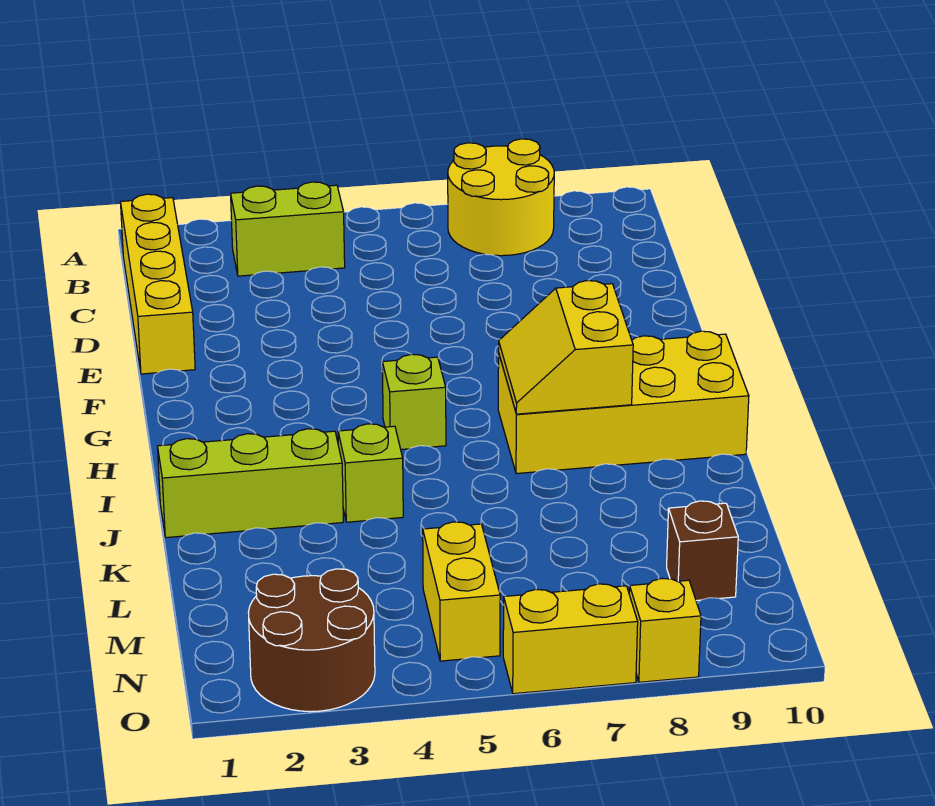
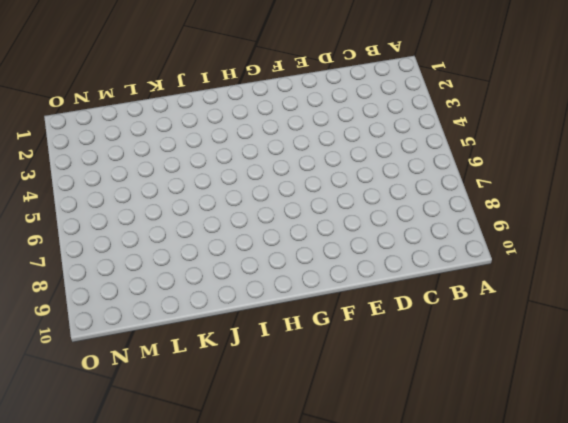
none -> yellow 2x2 round brick [448,139,554,256]
none -> yellow 1x4 brick [121,194,195,374]
none -> lime 1x2 brick [231,182,345,276]

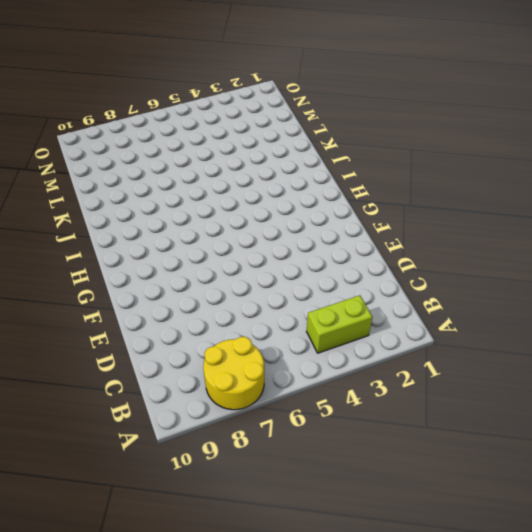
none -> yellow 1x4 brick [121,194,195,374]
none -> lime 1x1 brick [382,354,446,450]
none -> yellow 2x4 brick [498,331,749,474]

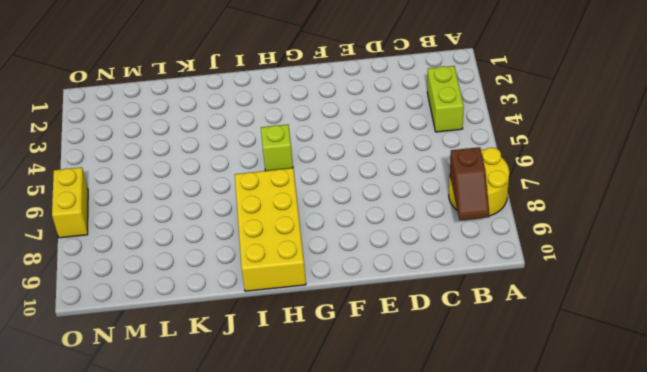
brown 1x2 slope [450,147,489,220] -> none
none -> yellow 1x4 brick [121,194,195,374]
none -> lime 1x3 brick [158,429,343,538]
none -> lime 1x1 brick [338,424,403,522]

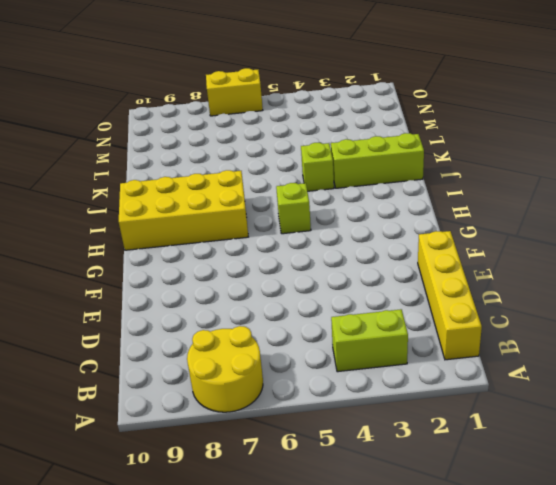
none -> yellow 1x2 brick [423,522,500,661]
none -> brown 1x1 brick [667,501,738,601]
none -> brown 2x2 round brick [248,569,375,712]

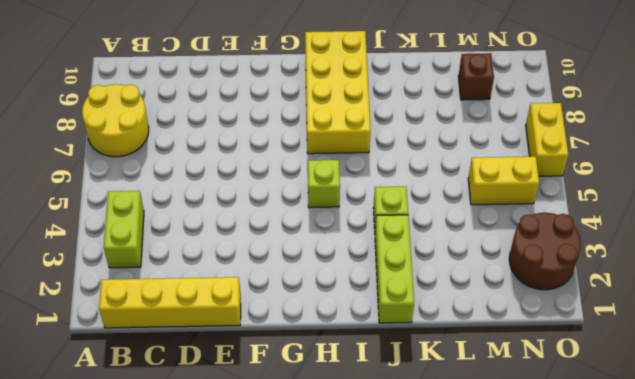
none -> yellow 1x1 brick [629,578,701,682]
none -> yellow 2x2 slope [499,281,633,414]

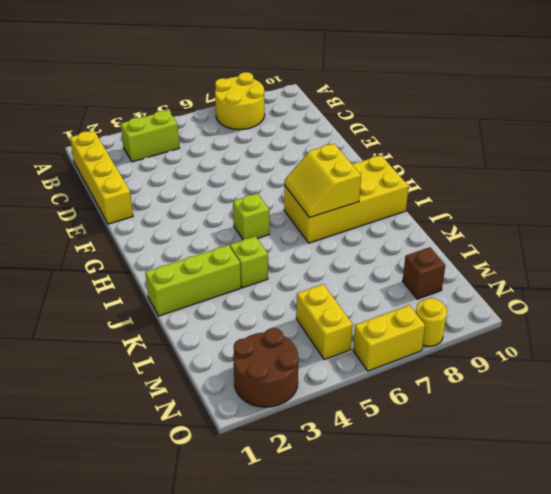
yellow 1x1 round brick [416,298,447,346] -> yellow 1x1 brick [629,578,701,682]

